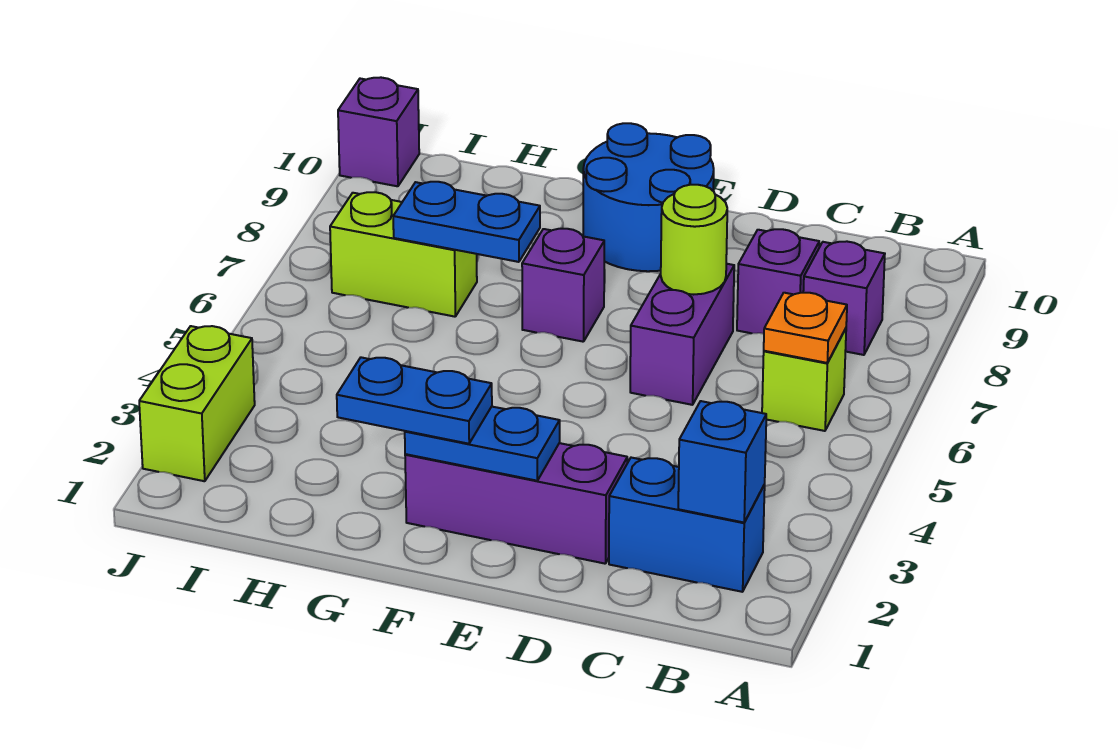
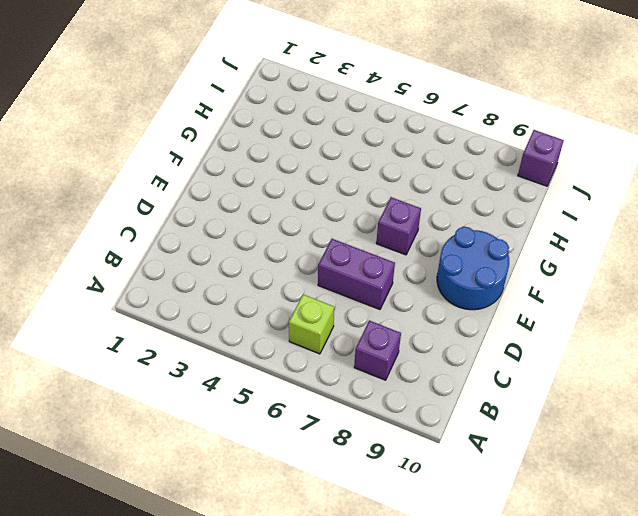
none -> blue 1x2 brick [609,458,765,592]
none -> purple 1x1 brick [737,229,819,334]
none -> purple 1x3 brick [405,443,627,564]

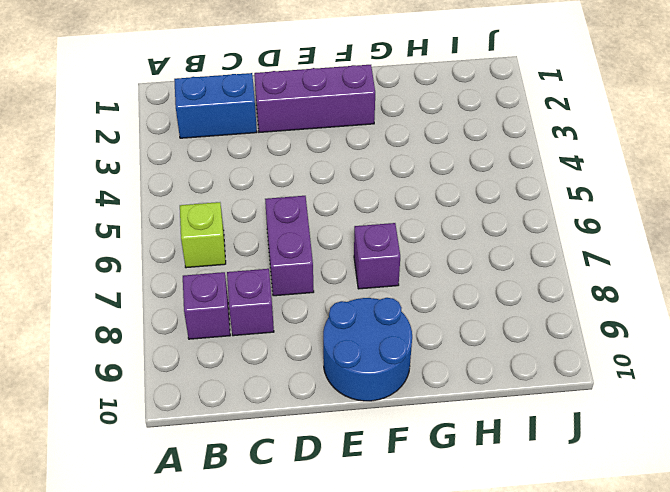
none -> lime 1x2 brick [330,192,477,317]
none -> lime 1x2 brick [139,326,255,481]
none -> purple 1x1 brick [338,77,419,186]

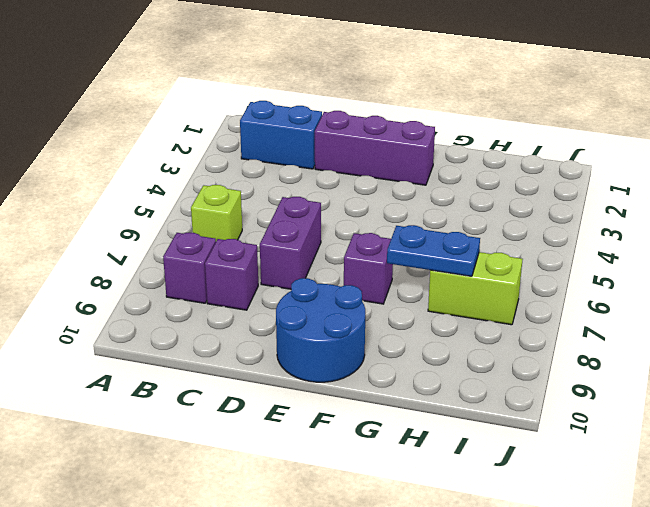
none -> lime 1x2 brick [139,326,255,481]
none -> purple 1x1 brick [338,77,419,186]
none -> blue 1x1 brick [678,401,766,522]

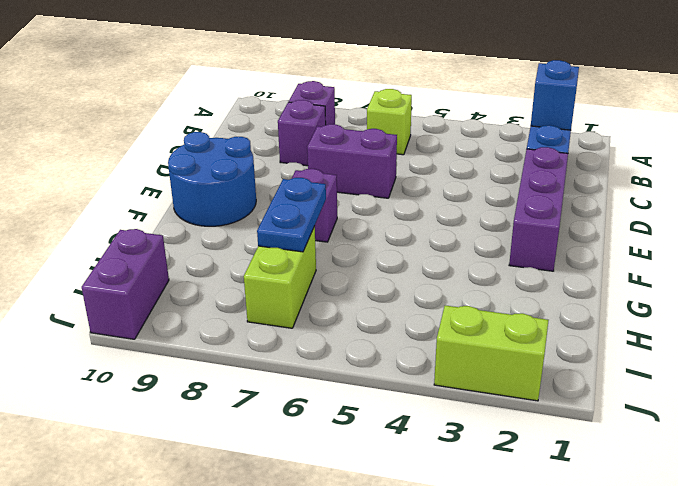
purple 1x2 brick [82,229,169,339] -> purple 1x1 brick [338,77,419,186]
none -> orange 1x1 plate [764,293,847,363]
none -> lime 1x1 round brick [661,185,727,295]
none -> blue 1x2 plate [405,407,560,481]

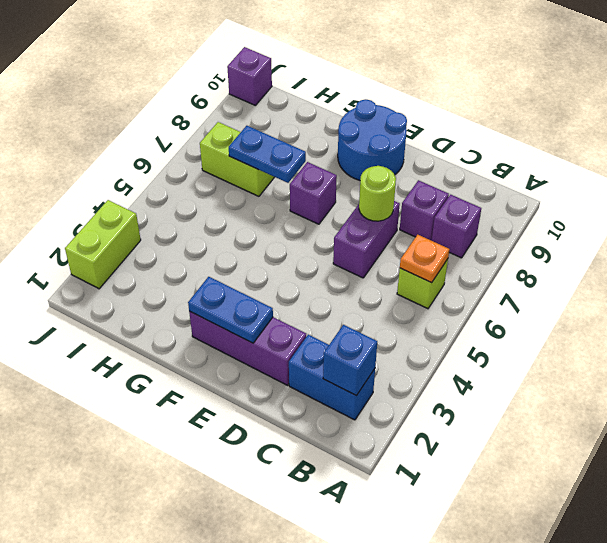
none -> blue 1x2 plate [337,357,492,444]

